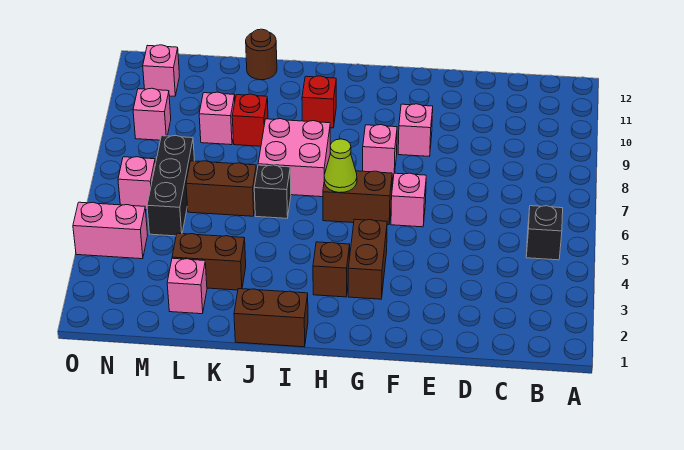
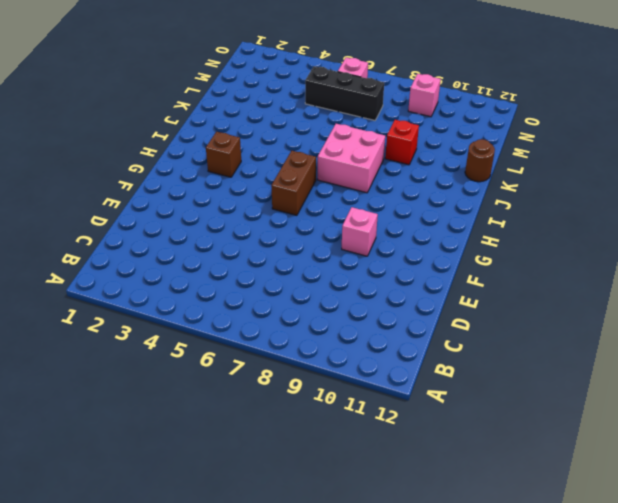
none -> black 1x1 brick [526,206,563,260]
none -> pink 1x1 brick [391,173,426,227]
none -> brown 1x2 brick [348,219,387,299]

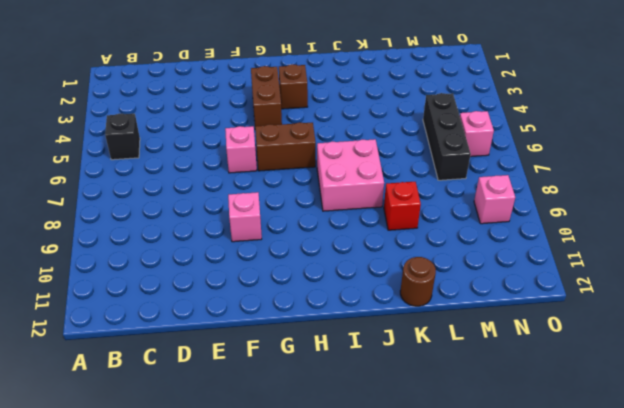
none -> pink 1x1 brick [363,125,397,177]
none -> brown 1x2 brick [234,289,308,347]
none -> red 1x1 brick [302,76,336,128]

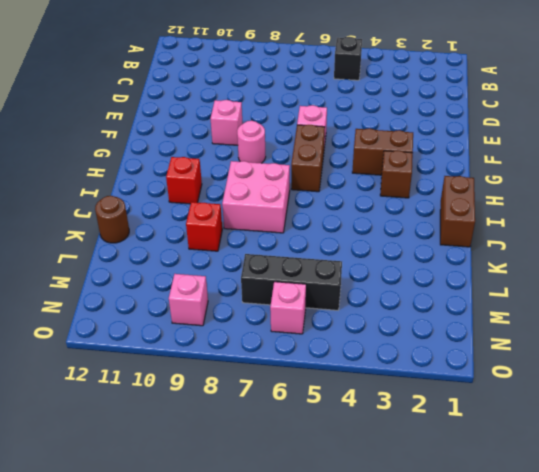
pink 1x1 round brick [237,121,266,163] -> pink 1x1 brick [363,125,397,177]
none -> black 1x1 brick [254,165,291,218]
none -> brown 1x2 brick [172,233,246,290]
none -> brown 1x2 brick [186,161,257,216]

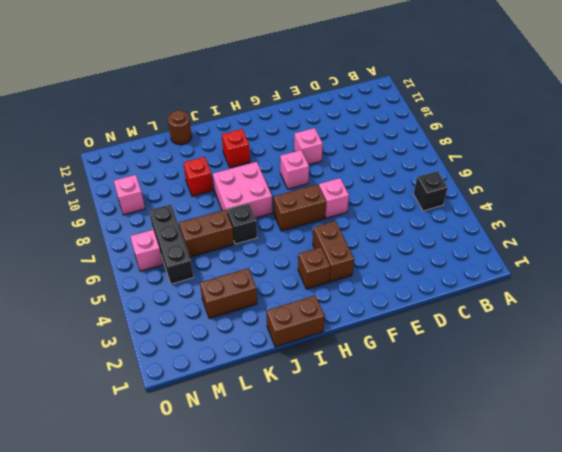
none -> pink 1x1 brick [167,258,207,314]
none -> pink 1x1 brick [199,92,235,145]
none -> pink 1x2 brick [73,202,148,259]

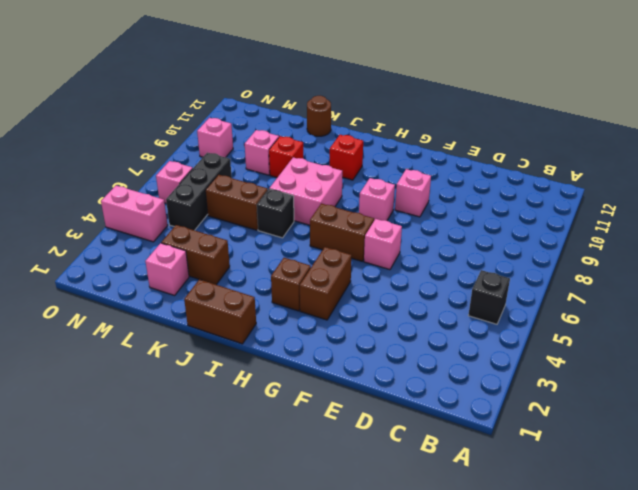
none -> pink 1x1 brick [143,45,180,96]
none -> lime 1x1 cone [324,139,357,193]

